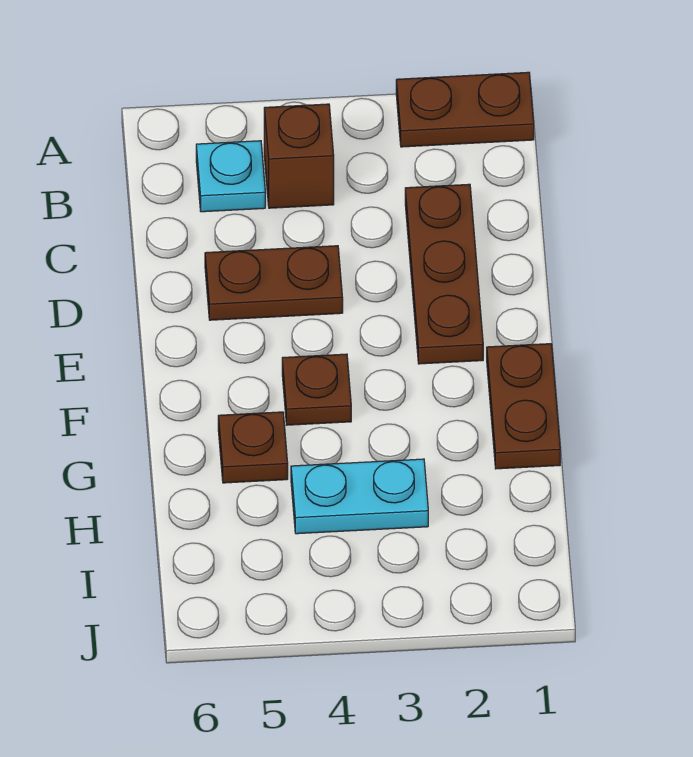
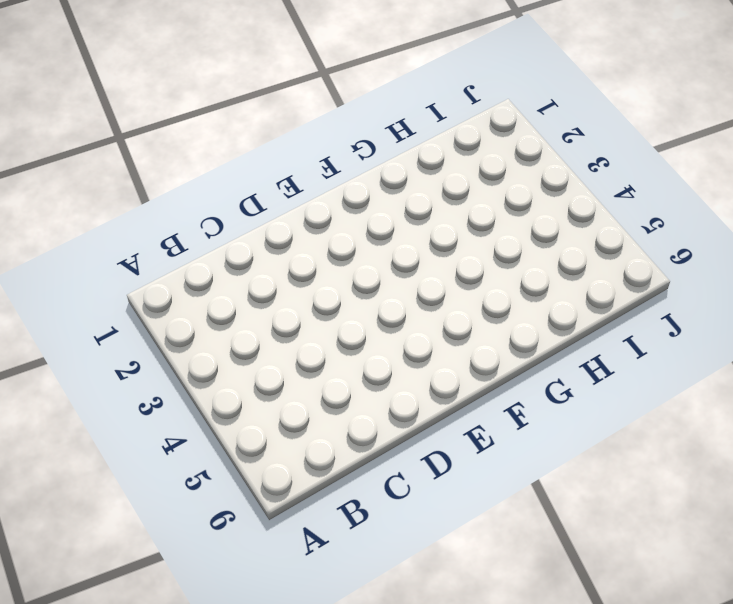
none -> brown 1x2 plate [396,72,534,147]
none -> brown 1x1 brick [264,104,334,208]

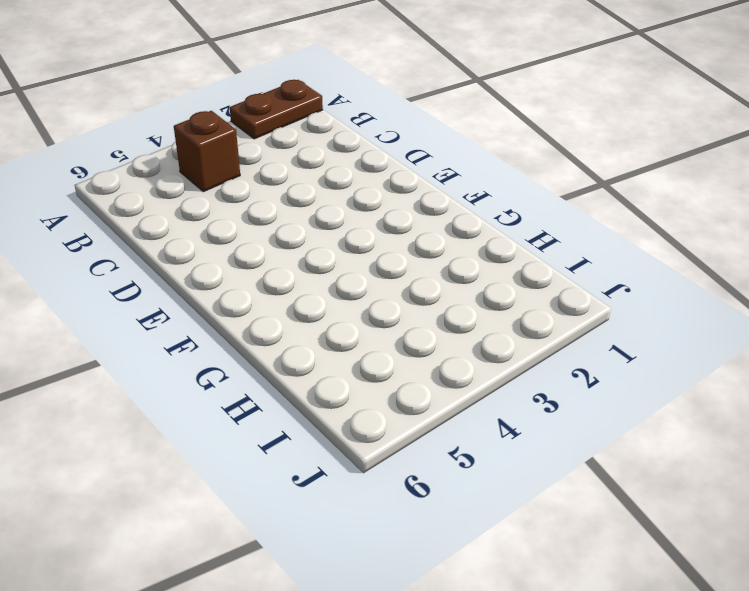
none -> cyan 1x1 plate [196,141,265,212]
none -> brown 1x3 plate [405,184,483,364]

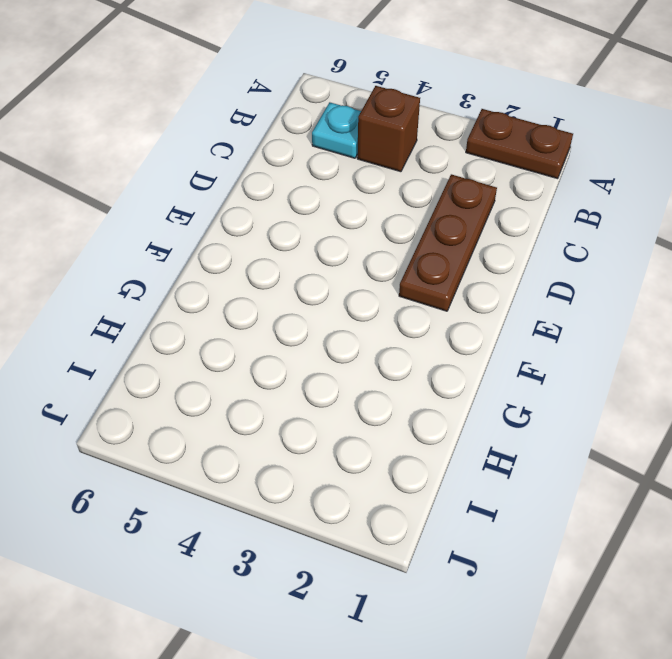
none -> brown 1x2 plate [205,246,343,320]
none -> brown 1x2 plate [487,344,560,469]

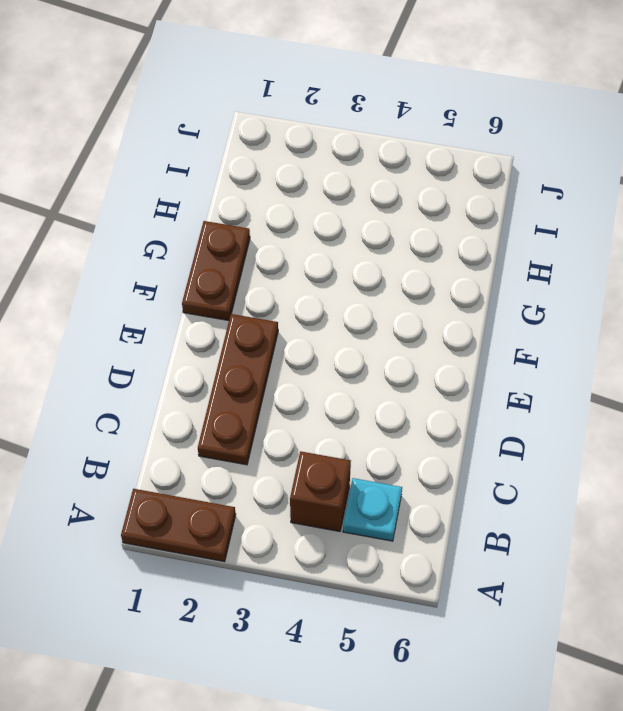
none -> brown 1x2 plate [205,246,343,320]
none -> brown 1x1 plate [282,354,351,425]

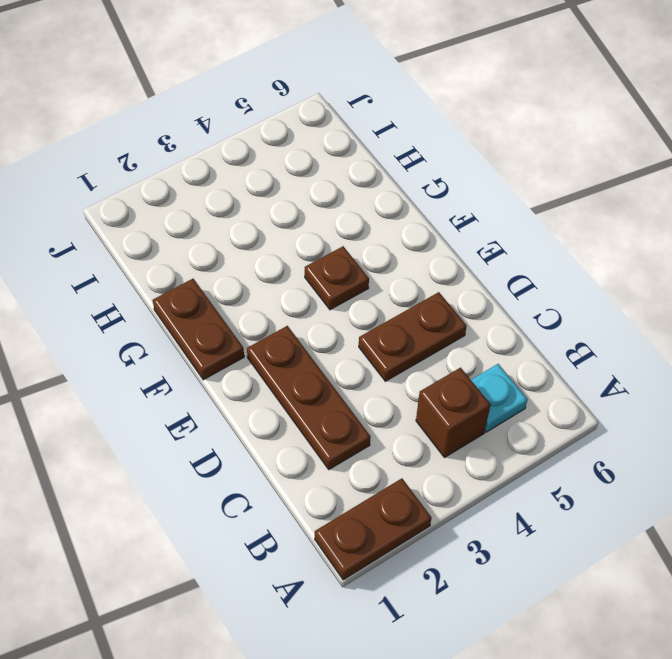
none -> brown 1x1 plate [218,412,288,483]
none -> cyan 1x2 plate [291,459,428,534]

